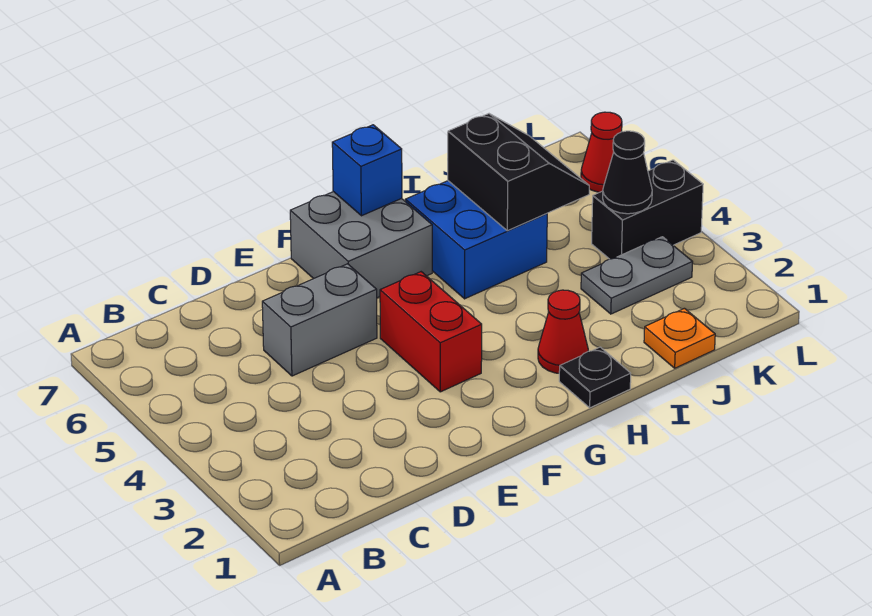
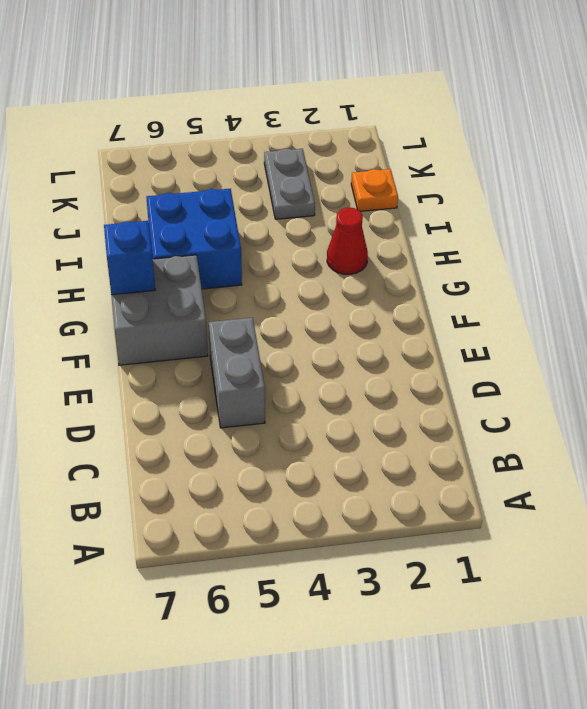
none -> red 1x2 brick [380,272,482,392]
none -> black 1x1 plate [559,347,631,408]
none -> black 1x2 brick [592,160,703,259]

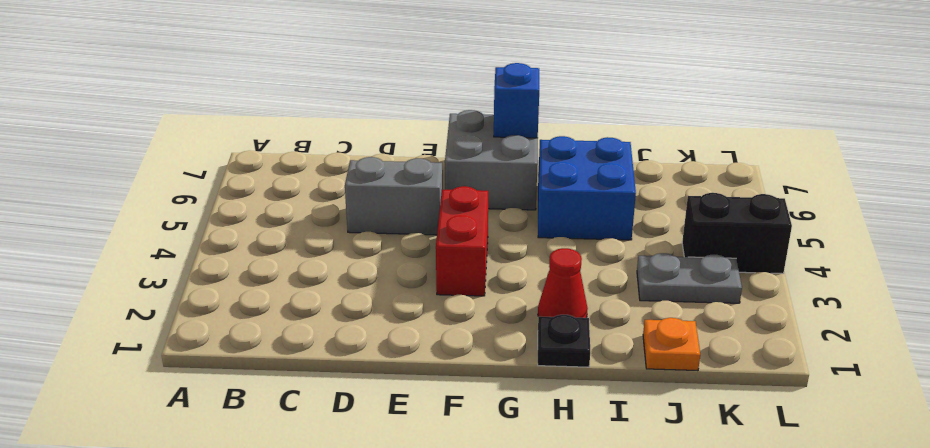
none -> red 1x1 cone [581,112,622,192]
none -> black 2x2 slope [448,114,589,231]
none -> black 1x1 cone [603,131,652,214]

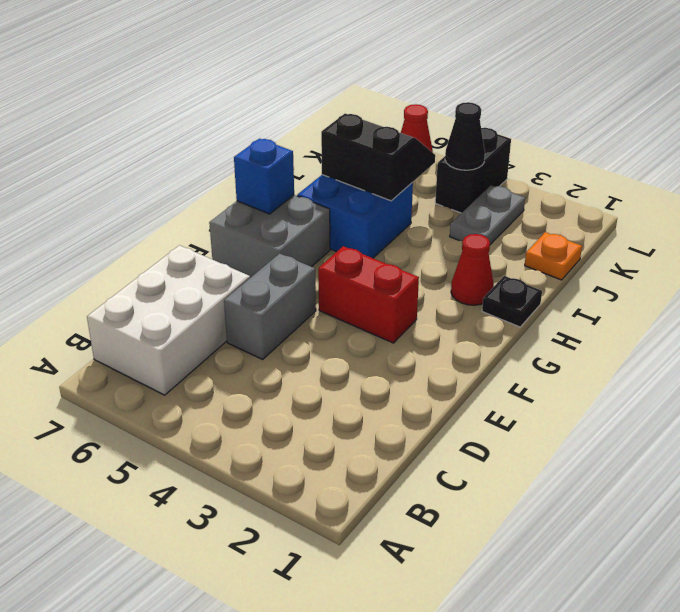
white 2x3 brick [87,245,250,395] -> none

